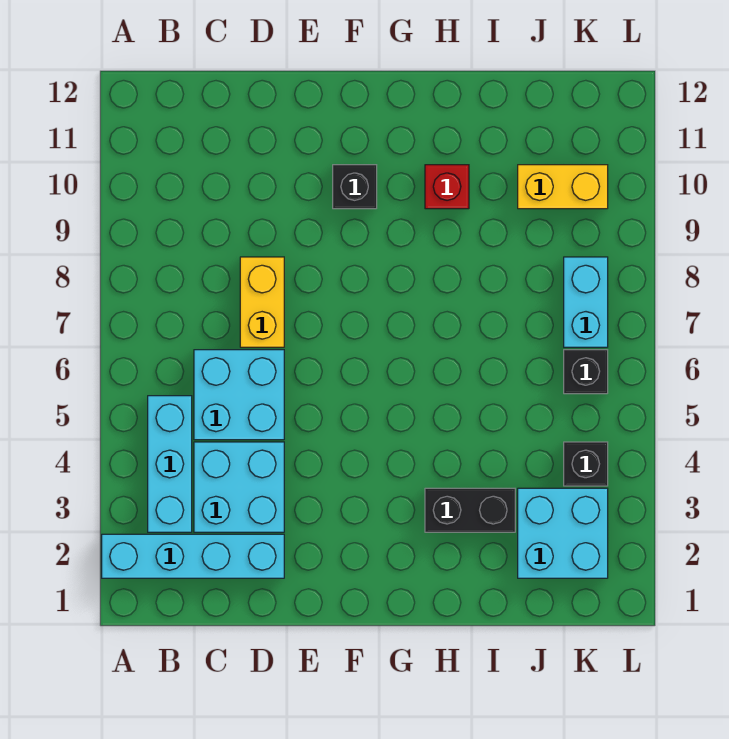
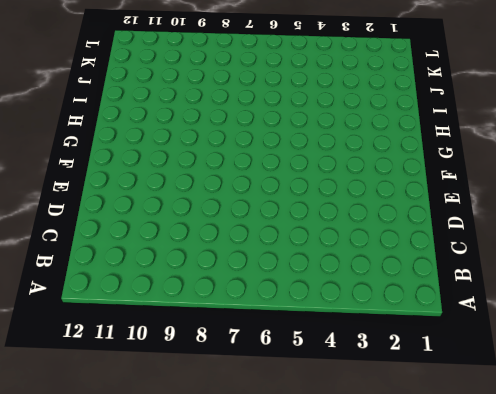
none -> cyan 1x4 brick [102,534,284,578]
none -> cyan 1x3 brick [148,396,192,532]
none -> cyan 2x2 brick [194,442,284,532]

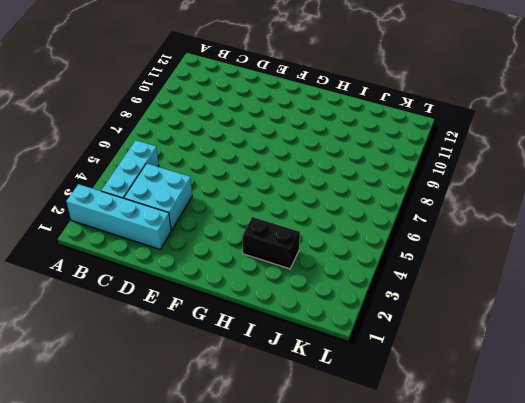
none -> cyan 2x2 brick [194,350,284,440]
none -> yellow 1x2 brick [240,257,284,347]
none -> black 1x1 brick [333,165,377,209]

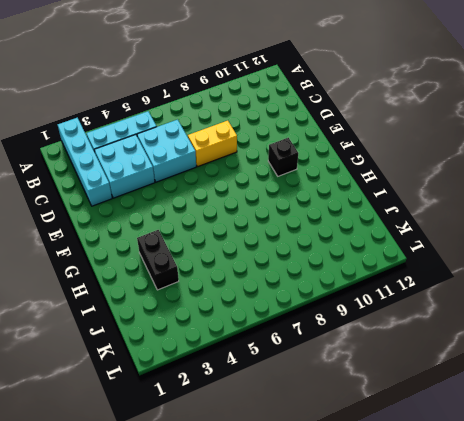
none -> red 1x1 brick [425,165,469,209]
none -> cyan 2x2 brick [518,488,608,578]
none -> yellow 1x2 brick [518,165,608,209]

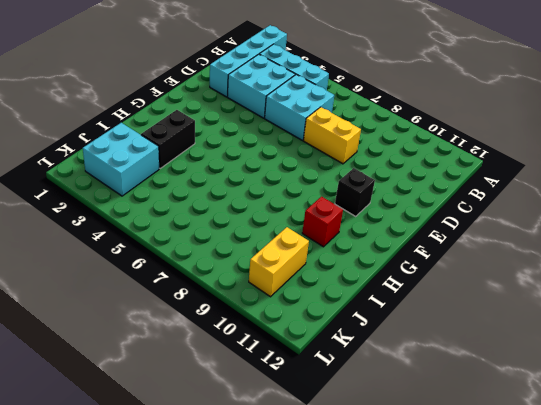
none -> black 1x1 brick [564,442,608,486]
none -> black 1x1 brick [564,350,608,394]
none -> cyan 1x2 brick [564,257,608,347]

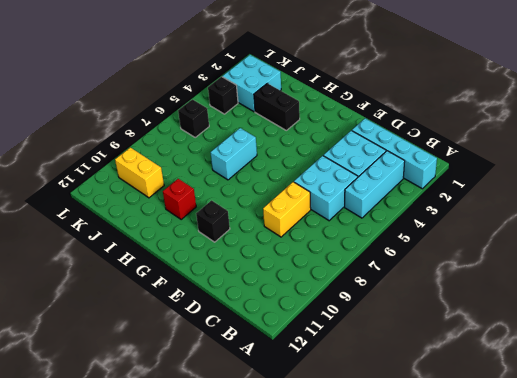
cyan 1x2 brick [210,128,257,180] -> cyan 1x2 brick moved to [564,257,608,347]

